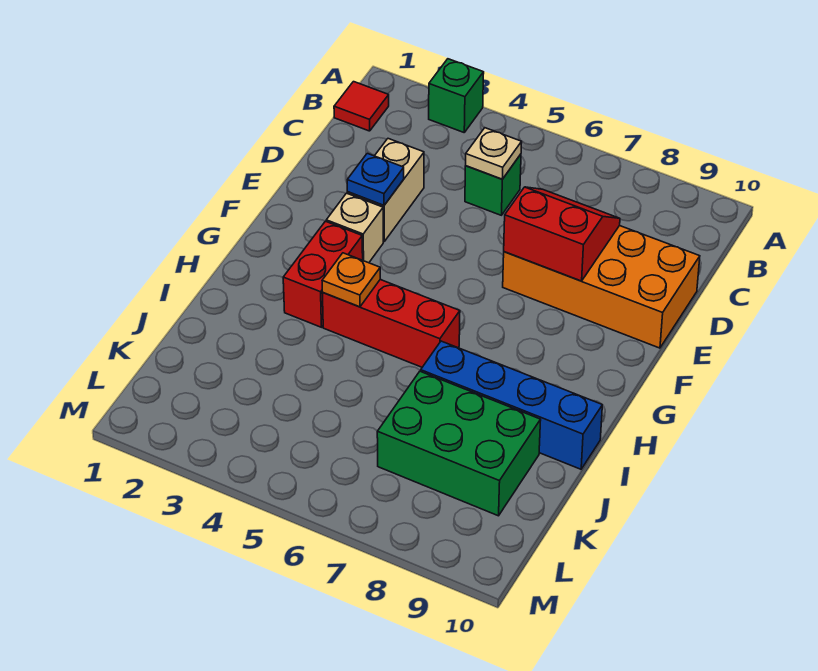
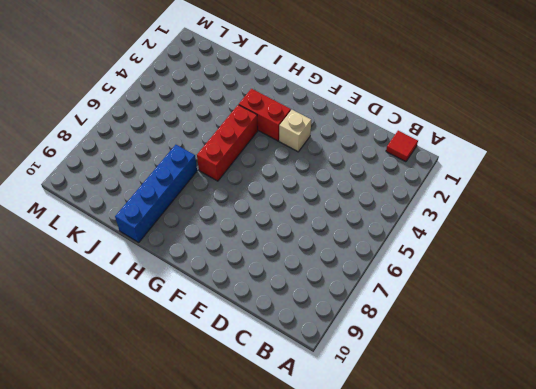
none -> green 1x1 brick [429,59,484,132]
none -> green 1x1 brick [465,154,521,215]
none -> tan 1x2 brick [347,139,424,241]

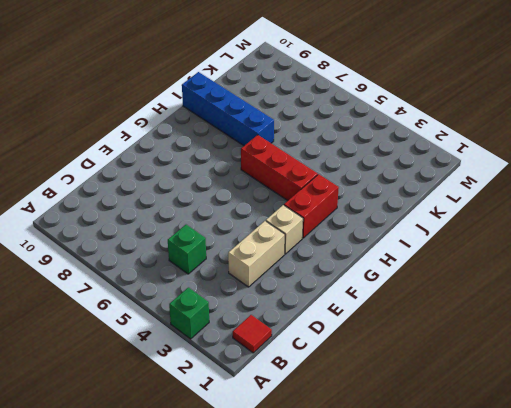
none -> orange 2x4 brick [503,226,700,348]
none -> green 2x3 brick [377,371,541,516]
none -> tan 1x1 plate [466,128,522,179]

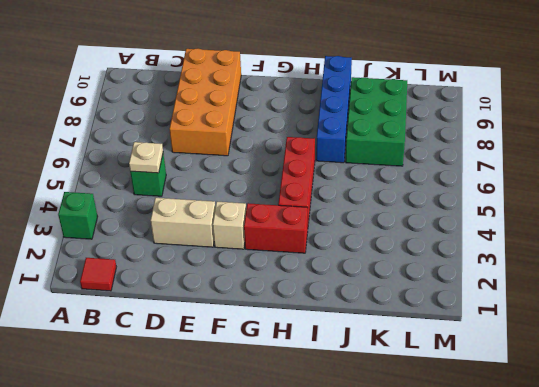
none -> red 2x2 slope [504,187,620,281]
none -> blue 1x1 plate [347,153,404,205]
none -> orange 1x1 plate [322,253,380,307]

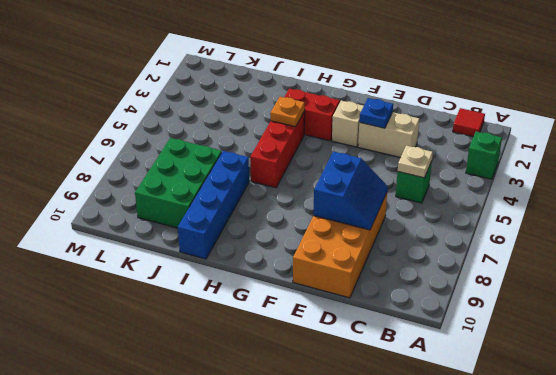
blue 2x2 slope [313,152,388,230] -> red 2x2 slope [504,187,620,281]

